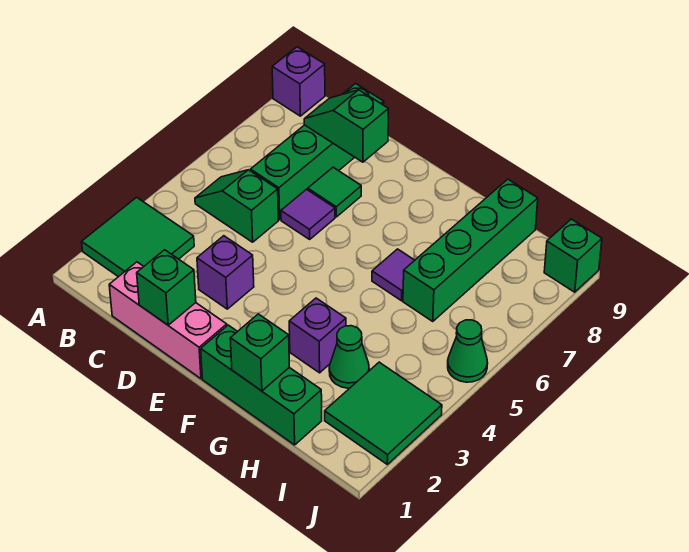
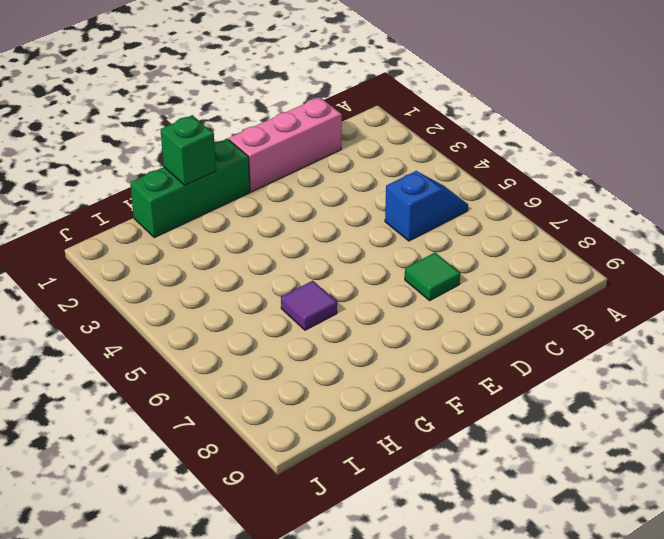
blue 1x2 slope [385,171,468,241] -> green 1x2 slope [195,170,278,242]
none -> green 2x2 tile [82,197,194,277]
none -> purple 1x1 brick [272,47,325,116]
none -> green 1x4 brick [251,84,384,220]

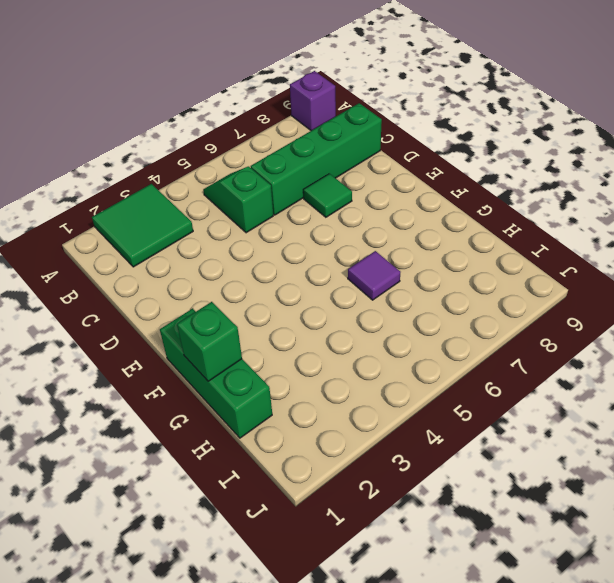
none -> pink 1x3 brick [109,262,227,379]
none -> purple 1x1 brick [197,236,254,309]
none -> purple 1x1 tile [281,189,335,239]

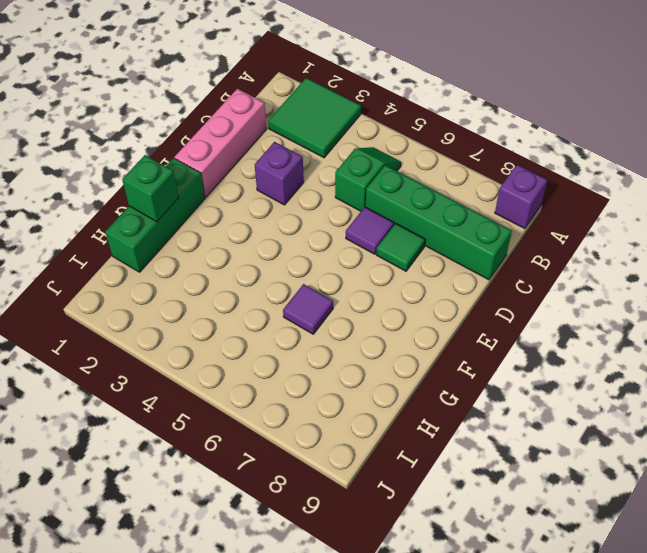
none -> purple 1x1 brick [289,298,346,373]
none -> green 1x1 cone [329,326,369,388]
none -> green 1x4 brick [403,179,538,322]

